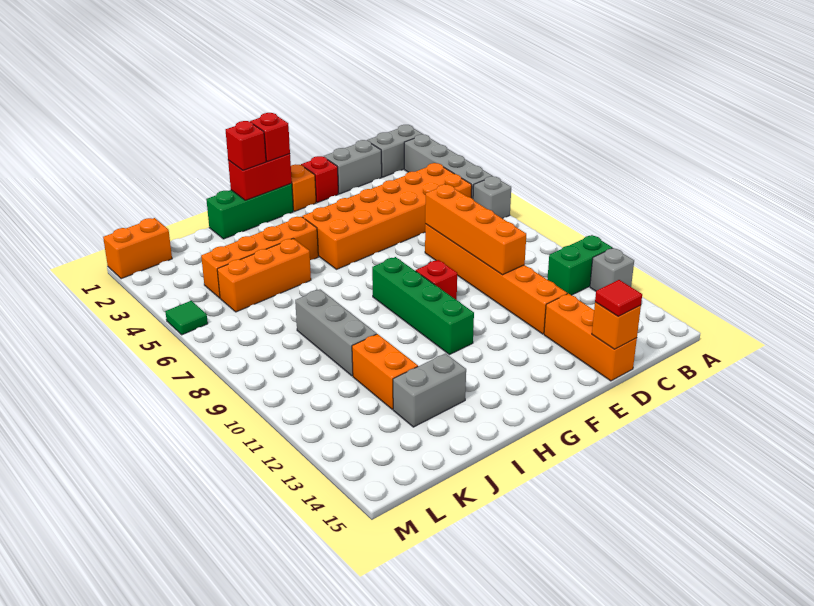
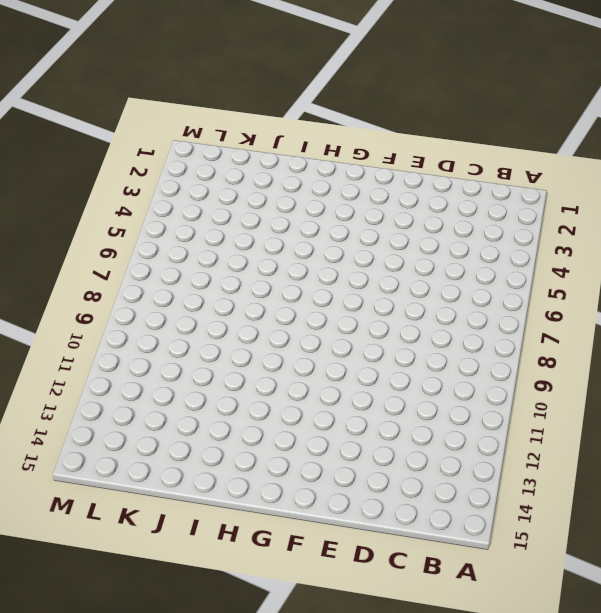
none -> grey 1x2 brick [367,125,422,177]
none -> grey 1x4 brick [404,134,492,199]
none -> grey 1x1 brick [473,176,511,219]

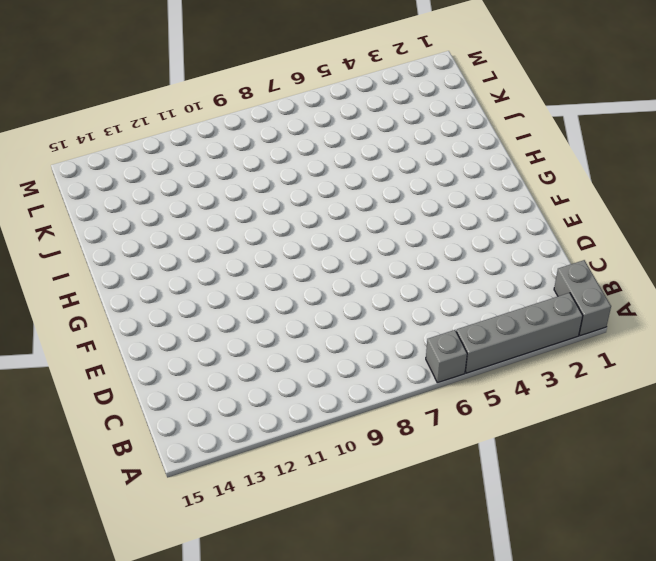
none -> green 1x2 brick [547,235,612,295]
none -> grey 1x1 brick [590,248,634,291]
none -> orange 2x6 brick [302,163,472,269]

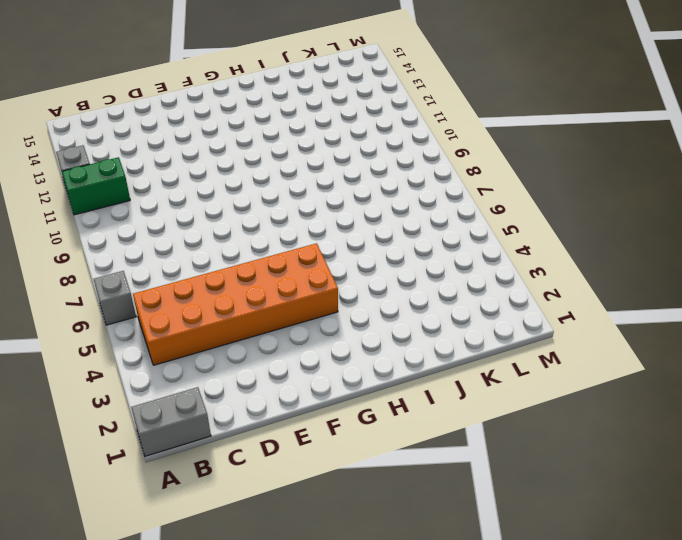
none -> grey 1x4 brick [404,134,492,199]
none -> grey 1x2 brick [324,140,382,194]
none -> orange 1x6 brick [425,224,567,334]

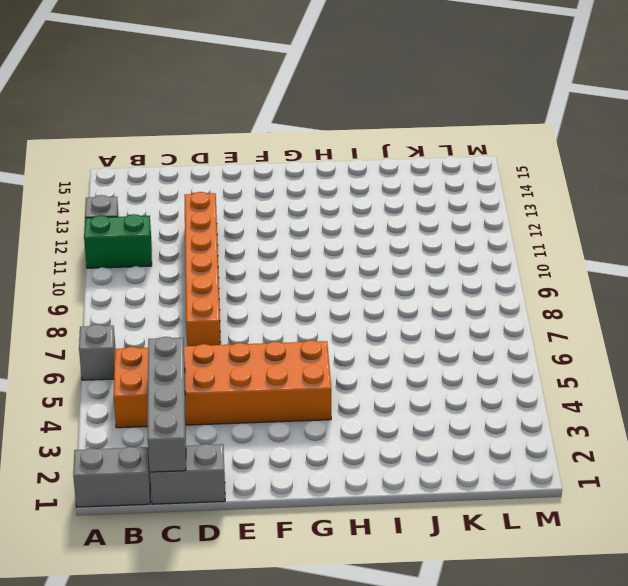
grey 1x4 brick [147,337,186,472] -> grey 1x4 brick moved to [404,134,492,199]
none -> orange 1x3 brick [544,294,637,381]
none -> red 1x1 brick [301,156,338,203]
none -> orange 1x1 brick [291,164,316,211]

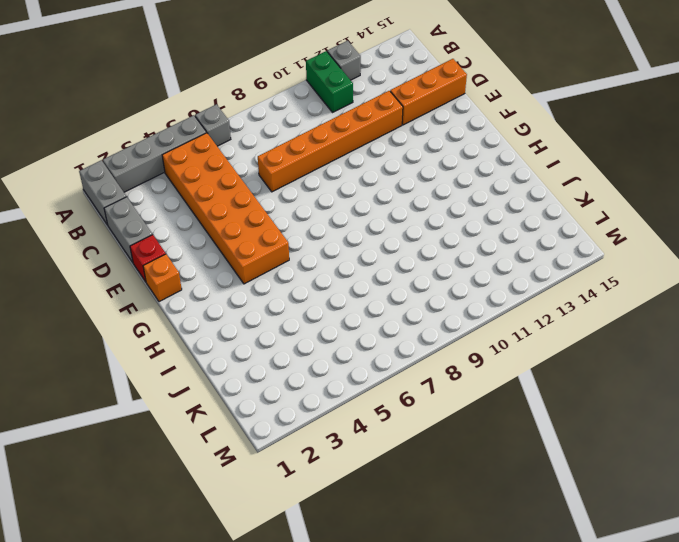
none -> red 1x1 brick [416,260,457,300]
none -> green 1x3 brick [206,184,293,239]
none -> green 1x4 brick [372,257,474,355]

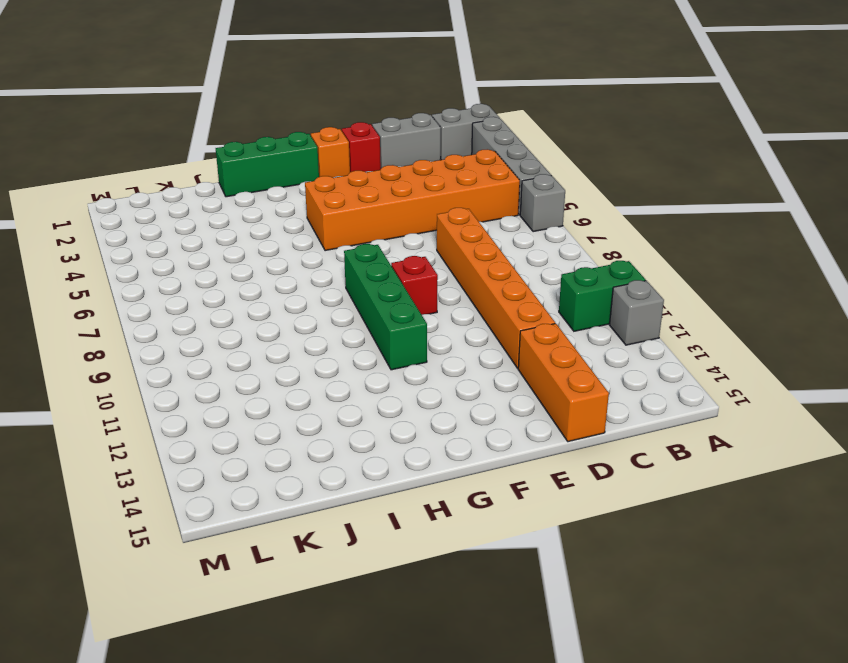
none -> orange 1x4 brick [201,217,318,298]
none -> orange 1x3 brick [217,239,311,312]
none -> grey 1x2 brick [393,353,466,427]

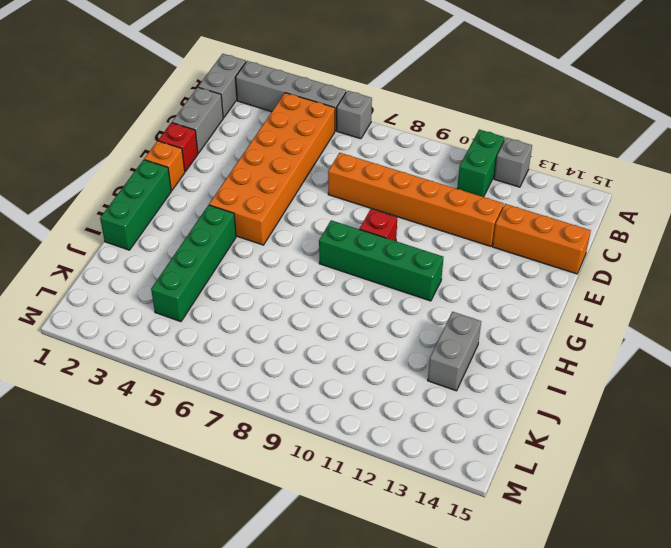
green 1x4 brick [151,205,236,322] -> orange 1x4 brick [201,217,318,298]
none -> orange 1x3 brick [217,239,311,312]
none -> grey 1x3 brick [295,289,377,376]
none -> orange 1x2 brick [352,334,418,409]

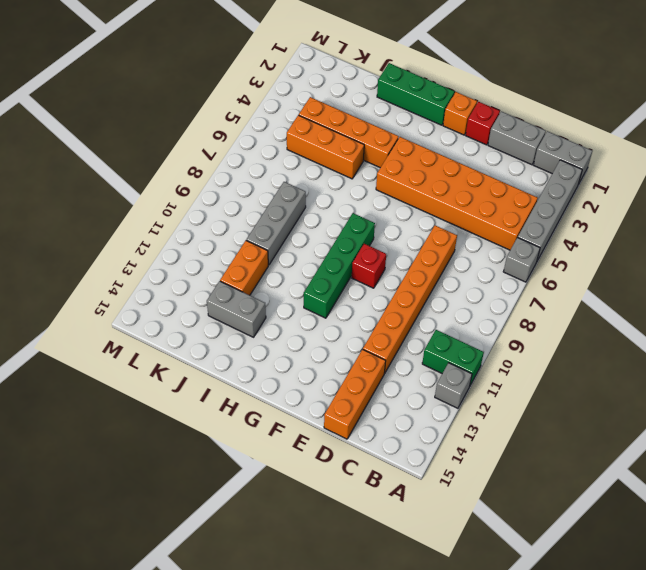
none -> orange 1x2 brick [103,218,172,279]
none -> green 1x1 tile [165,301,208,335]
none -> orange 1x4 brick [425,184,526,275]

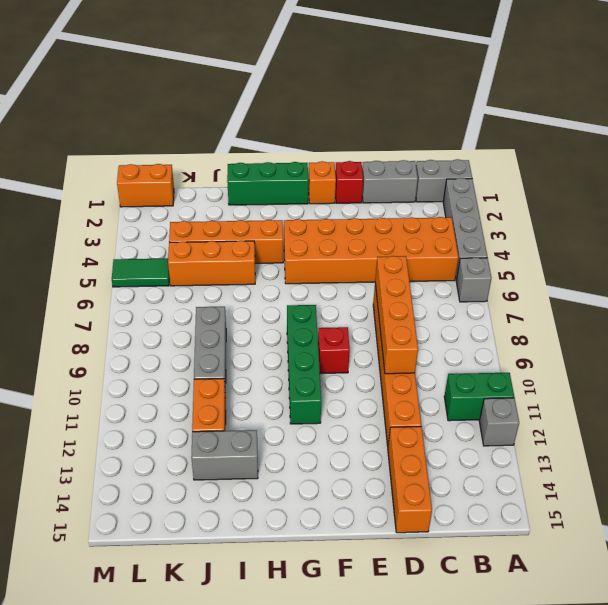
green 1x2 tile [112,258,170,287] -> green 1x1 tile [165,301,208,335]
none -> orange 1x1 brick [592,302,641,349]
none -> red 1x2 brick [228,154,292,200]
none -> red 1x1 tile [595,280,642,316]

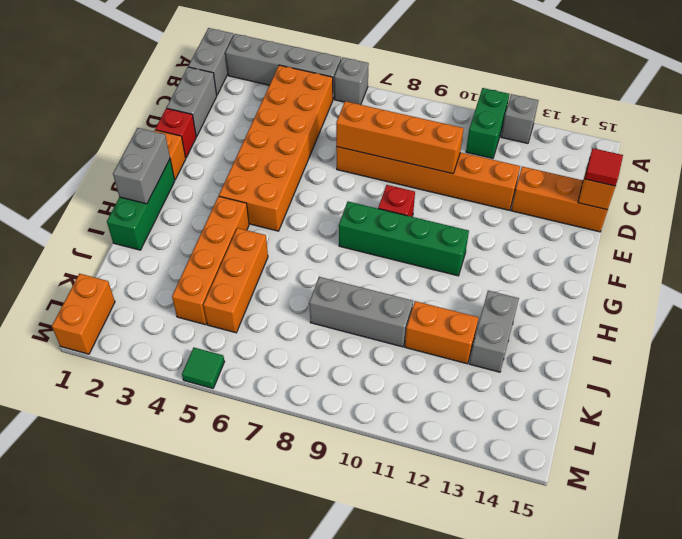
grey 1x2 brick [113,128,170,204] -> red 1x2 brick [228,154,292,200]
none -> red 1x1 brick [250,113,290,162]
none -> red 1x1 brick [226,121,266,170]

